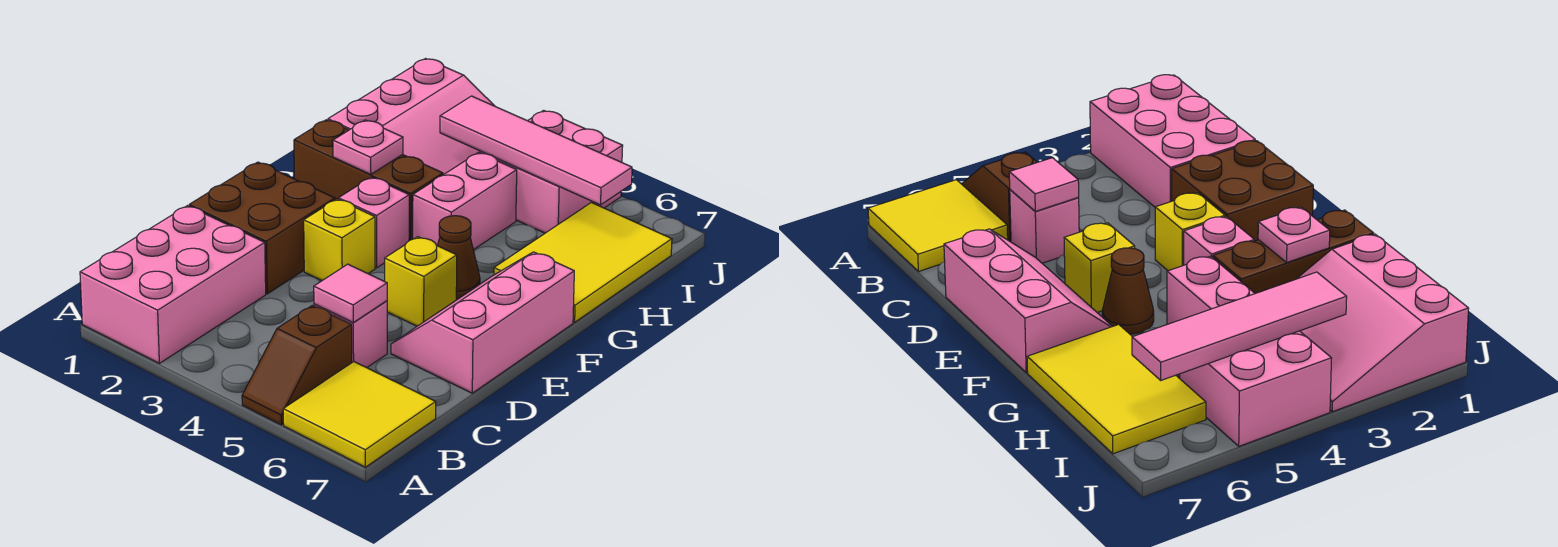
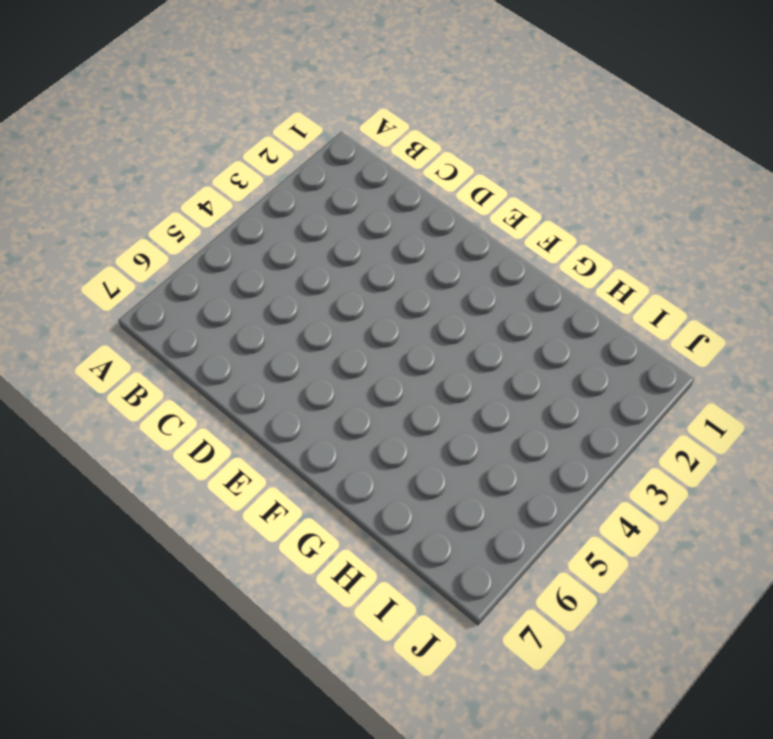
none -> pink 2x3 brick [80,206,266,363]
none -> brown 1x2 slope [242,306,352,425]
none -> yellow 2x2 tile [283,362,436,467]

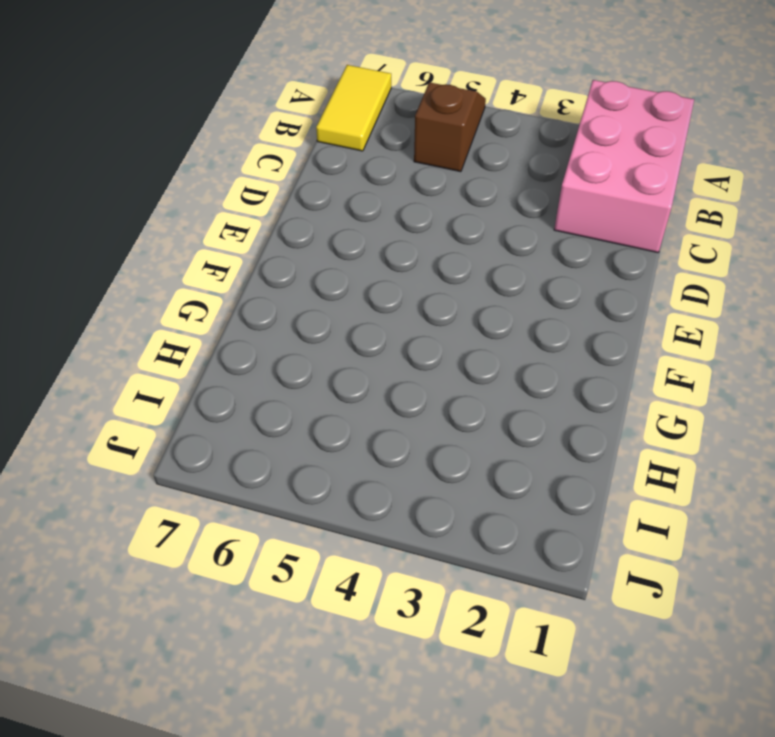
yellow 1x2 tile [316,65,391,151] -> yellow 2x2 tile [283,362,436,467]
none -> pink 1x1 brick [314,301,387,368]
none -> brown 2x2 brick [189,162,335,294]
none -> pink 2x3 slope [391,252,574,393]

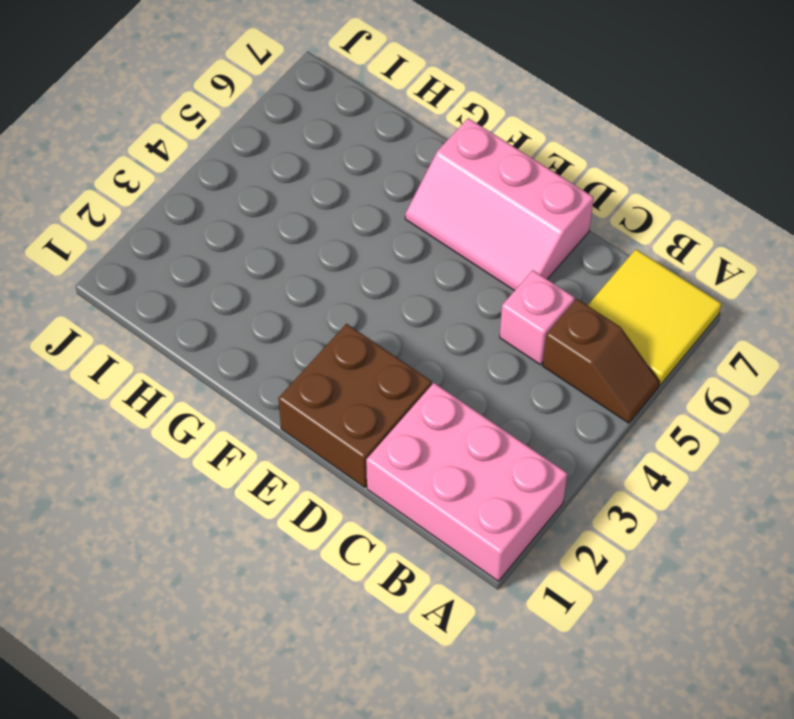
none -> yellow 1x1 brick [304,199,375,281]
none -> yellow 1x1 brick [385,237,457,326]
none -> pink 1x1 brick [338,177,409,268]

